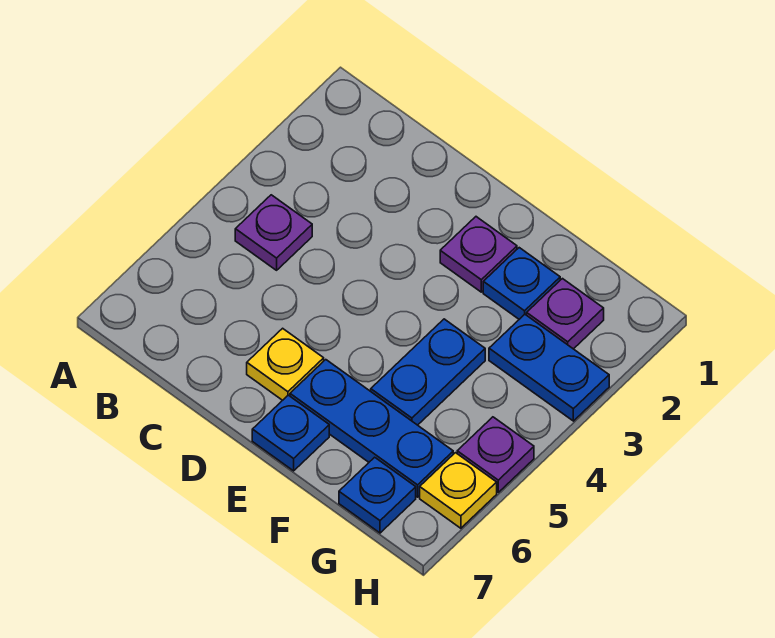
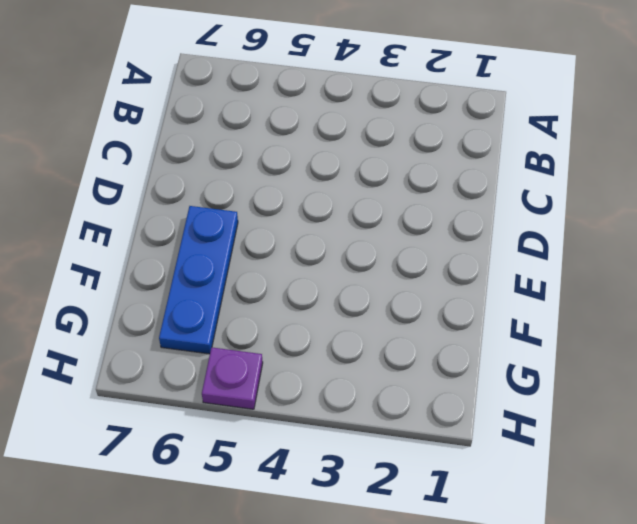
none -> purple 1x1 plate [235,195,312,270]
none -> yellow 1x1 plate [247,328,324,400]
none -> purple 1x1 plate [440,217,517,292]

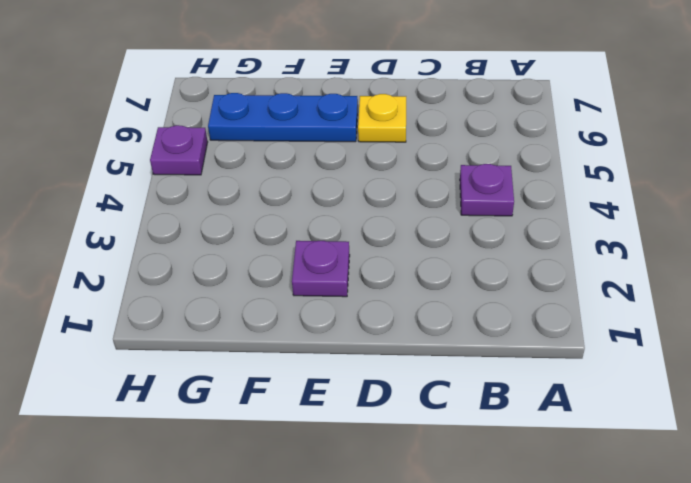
none -> blue 1x1 plate [252,395,329,471]
none -> blue 1x1 plate [483,248,560,319]
none -> blue 1x2 plate [371,319,485,425]

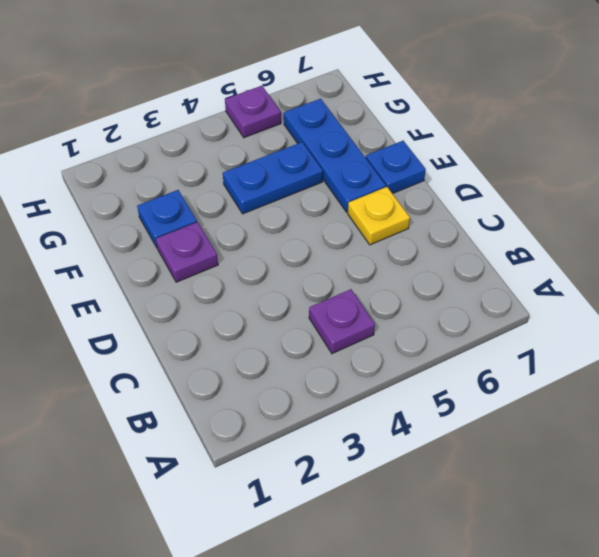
none -> purple 1x1 plate [527,279,604,349]
none -> blue 1x2 plate [489,314,609,421]
none -> blue 1x1 plate [339,457,416,533]

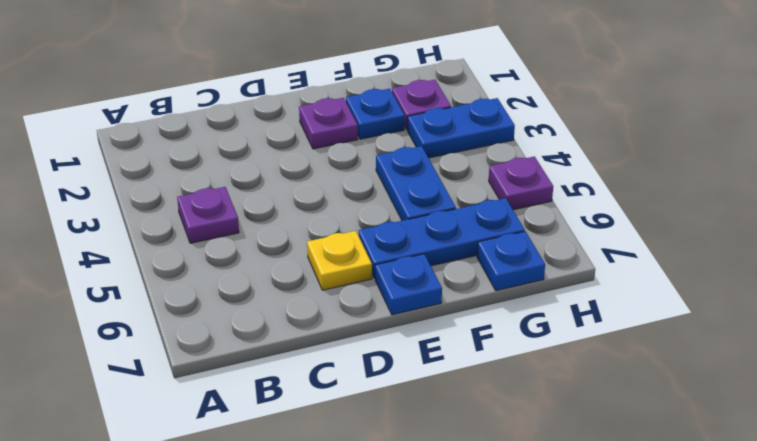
none -> yellow 1x1 plate [420,453,497,528]

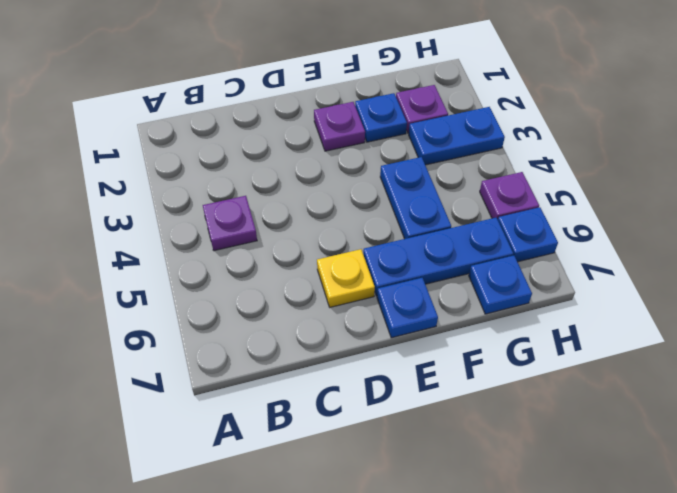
blue 1x1 plate [498,207,558,262] -> yellow 1x1 plate [420,453,497,528]

